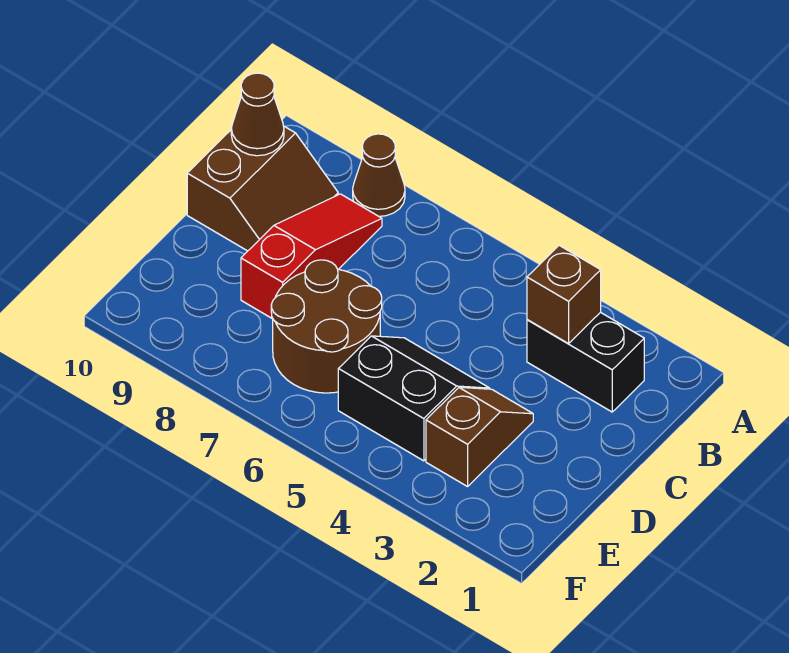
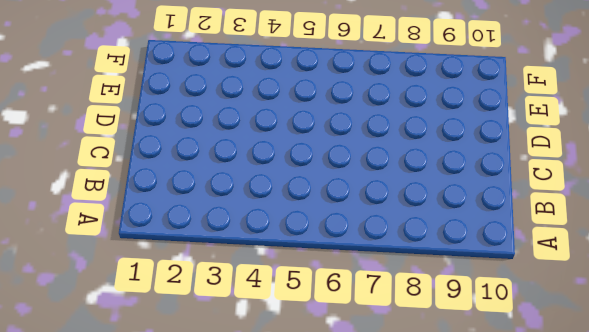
none -> brown 1x1 cone [353,134,405,216]
none -> black 1x2 brick [527,312,644,412]

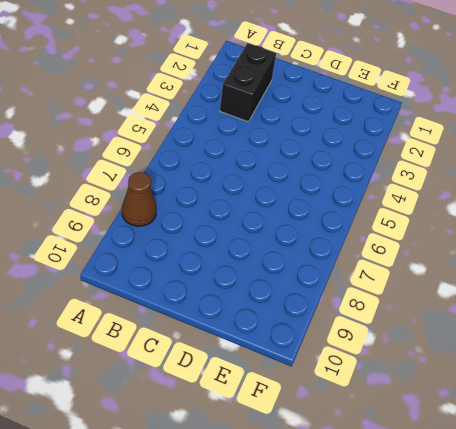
none -> red 1x3 slope [241,194,382,319]
none -> brown 2x2 slope [187,127,338,251]

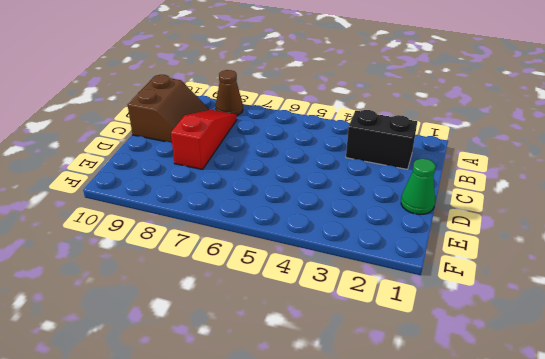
green 1x1 cone [401,159,436,215] -> none
none -> brown 1x2 slope [426,387,533,487]
none -> black 2x2 slope [338,336,490,461]

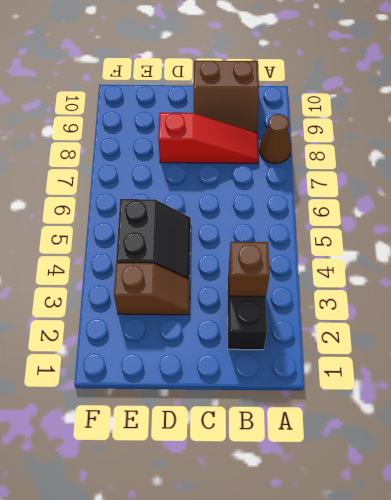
none -> brown 2x2 round brick [271,260,382,393]
none -> brown 1x1 cone [231,73,284,156]

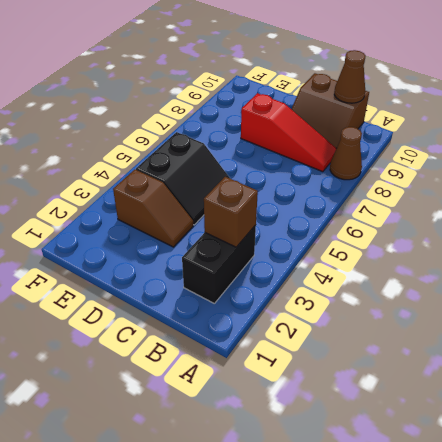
none -> brown 2x2 round brick [271,260,382,393]

